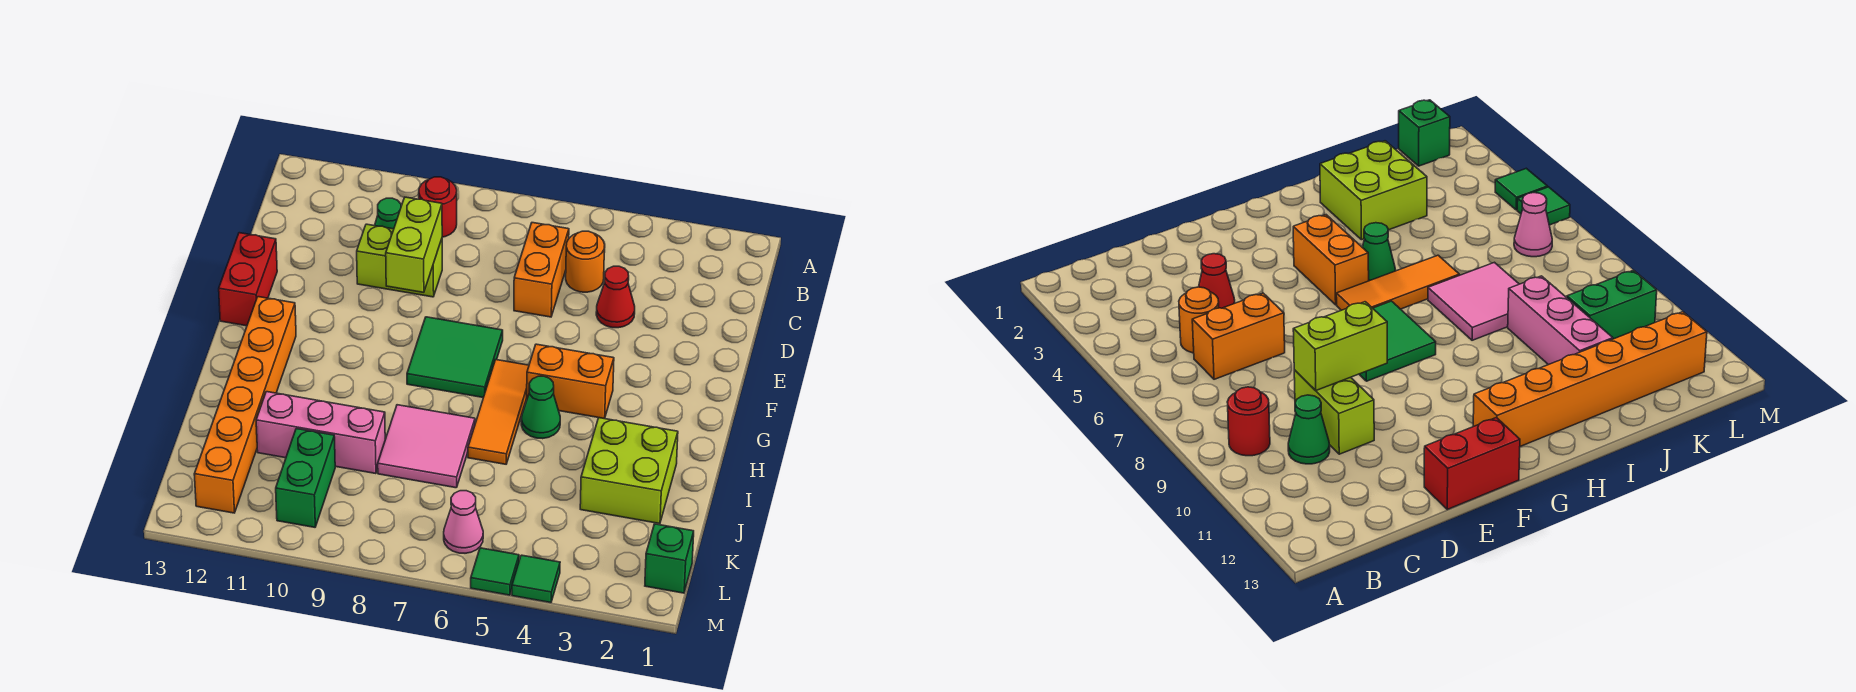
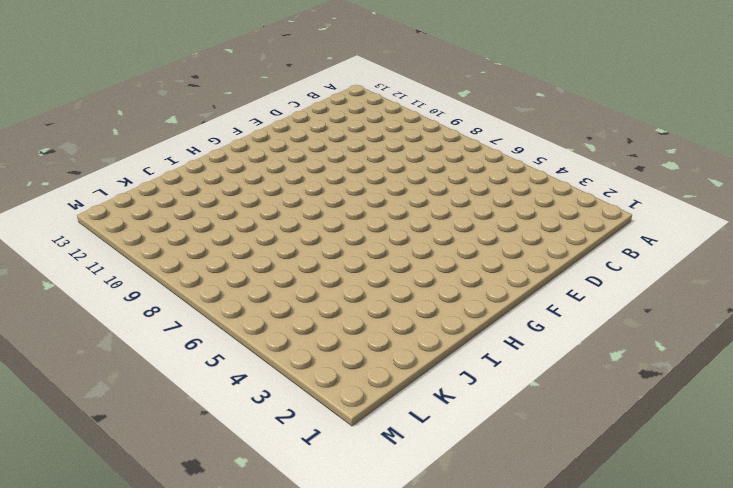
none -> red 1x1 round brick [419,177,457,237]
none -> orange 1x1 round brick [566,231,605,292]
none -> orange 1x2 brick [514,223,569,317]

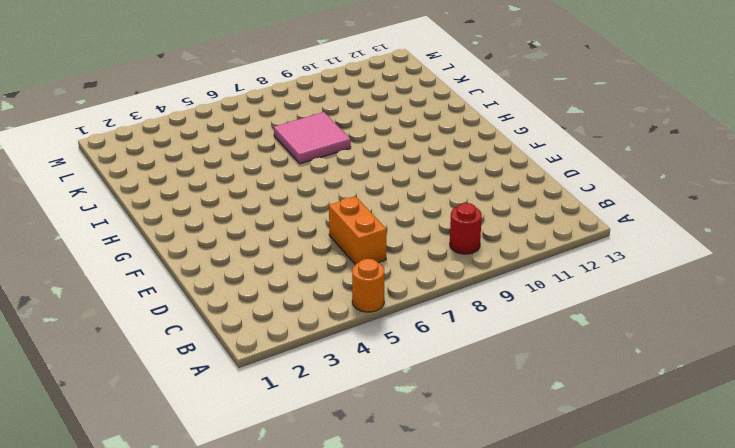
orange 1x1 round brick [352,259,384,312] -> orange 1x1 round brick moved to [566,231,605,292]
none -> green 1x1 cone [375,198,401,229]
none -> red 1x1 cone [596,266,635,328]
none -> lime 1x2 brick [357,224,442,297]

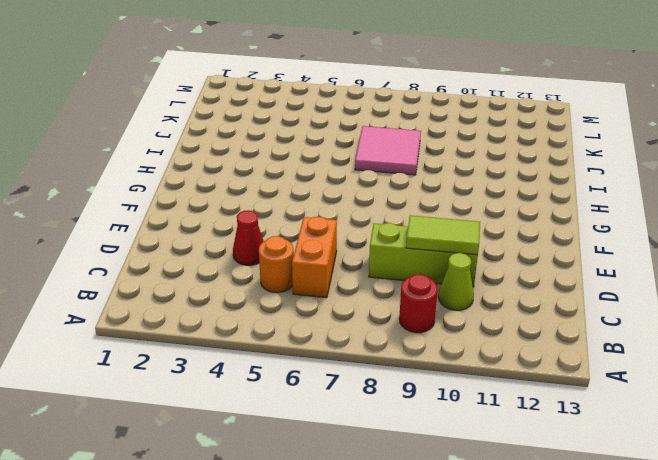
lime 1x1 cone [439,253,474,310] -> green 1x1 cone [375,198,401,229]
lime 1x3 brick [369,223,478,287] -> lime 1x2 brick [357,224,442,297]
lime 1x2 tile [406,216,480,255] -> lime 1x2 brick [386,197,442,292]
none -> red 1x2 brick [219,233,277,326]
none -> green 2x2 tile [407,317,503,398]
none -> orange 1x2 brick [527,344,614,419]

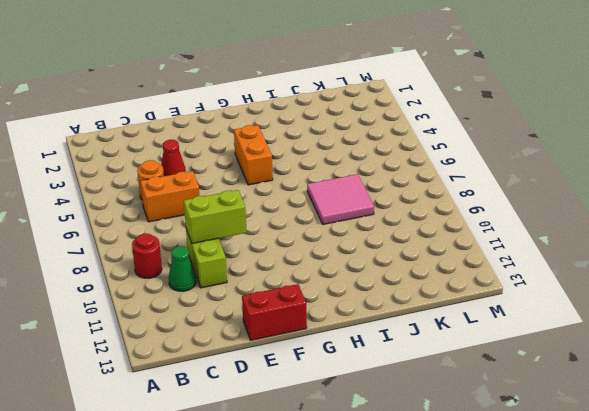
none -> green 2x2 tile [407,317,503,398]
none -> orange 1x3 tile [468,360,529,464]
none -> orange 1x6 brick [194,297,296,513]

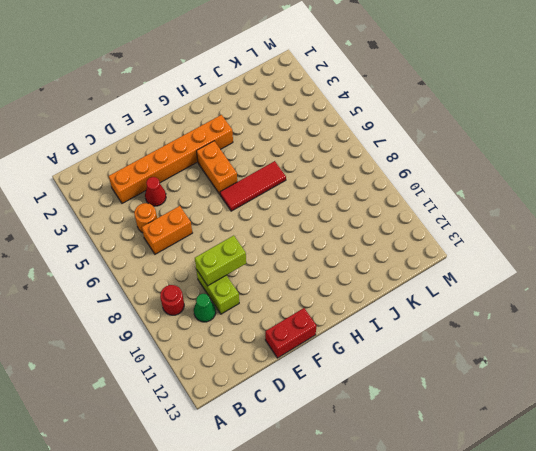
orange 1x6 brick [109,115,233,203] -> orange 1x6 brick moved to [194,297,296,513]
red 1x3 tile [220,161,286,211] -> orange 1x3 tile [468,360,529,464]
none -> green 2x2 tile [407,317,503,398]
none -> green 1x1 cone [521,376,560,439]
none -> lime 2x2 brick [580,418,678,524]

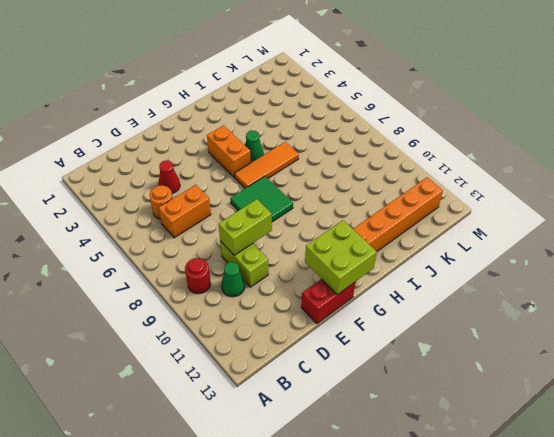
lime 2x2 brick [305,220,377,295] -> lime 2x2 brick moved to [580,418,678,524]
none -> pink 2x2 tile [378,405,475,488]
none -> pink 1x3 brick [256,392,385,474]
none -> green 1x2 brick [276,429,335,527]

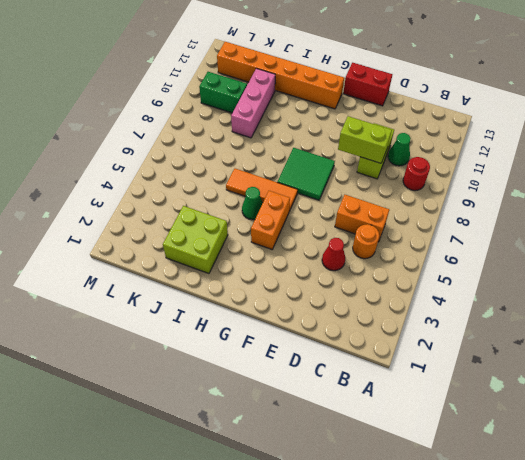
none -> pink 2x2 tile [378,405,475,488]
none -> green 1x1 brick [645,524,694,593]
none -> pink 1x1 cone [444,491,483,553]

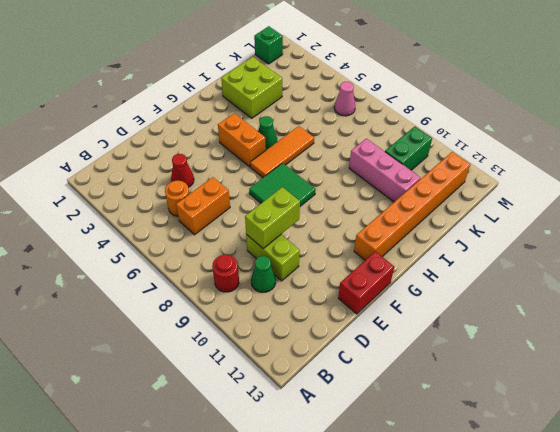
none -> pink 2x2 tile [378,405,475,488]
none -> green 1x1 tile [512,555,560,603]
none -> green 1x1 tile [471,548,519,595]

